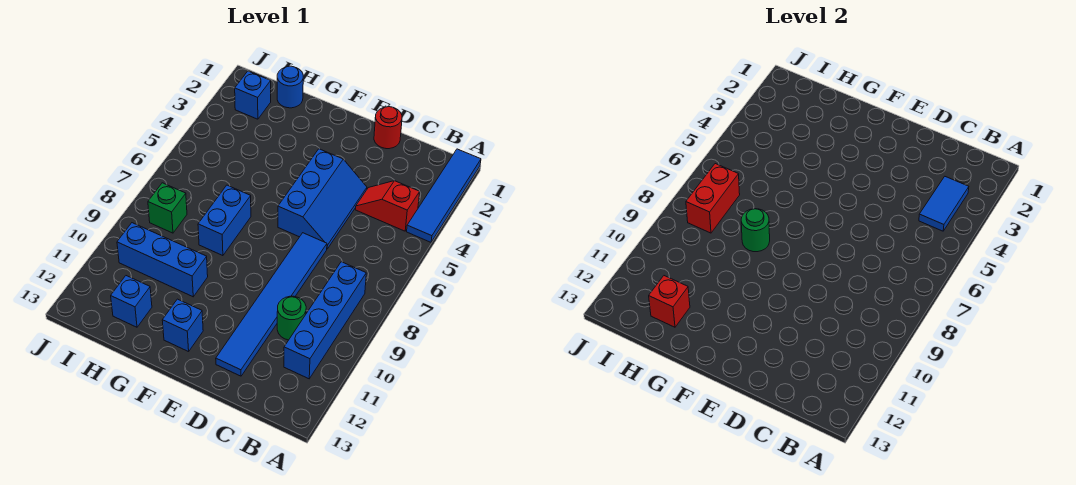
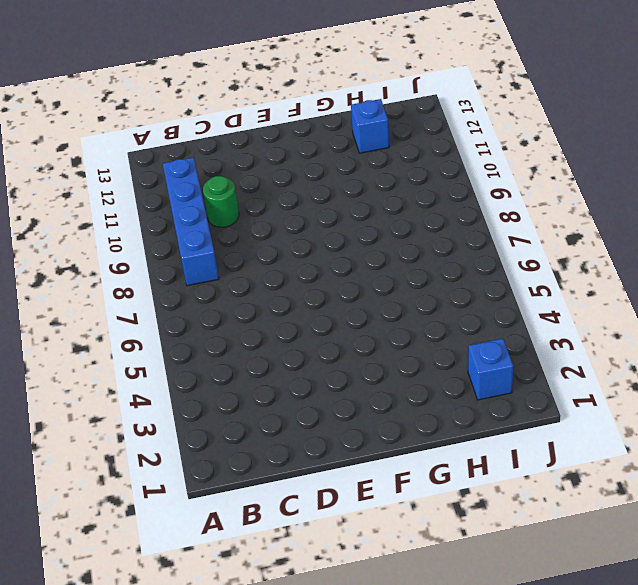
none -> blue 1x4 tile [407,149,481,242]
none -> red 1x2 slope [355,181,420,231]
none -> red 1x1 round brick [374,107,402,149]

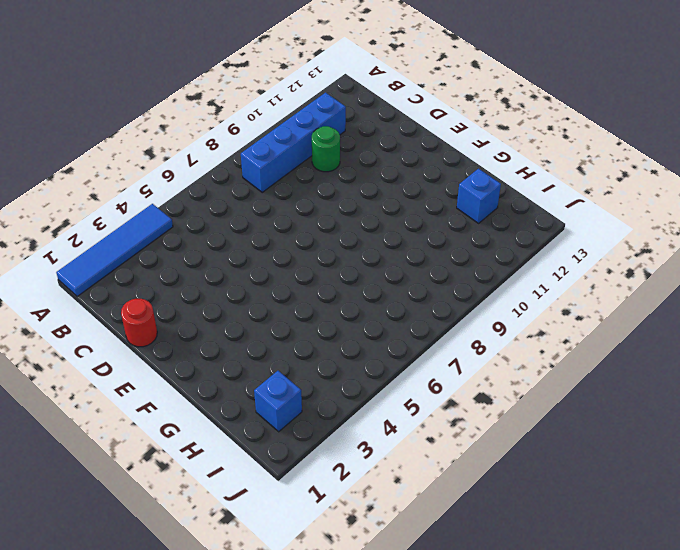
none -> red 1x2 slope [355,181,420,231]
none -> blue 2x3 slope [278,149,367,249]
none -> blue 1x6 tile [216,233,327,376]

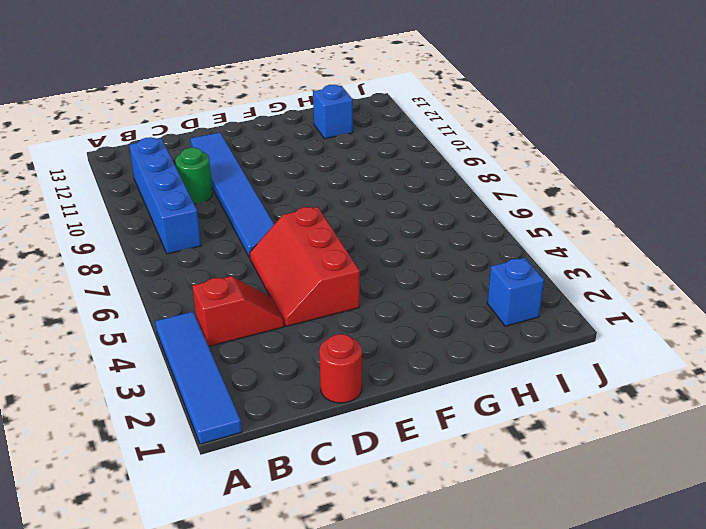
red 2x3 slope [250,207,360,327] -> blue 2x3 slope [278,149,367,249]
none -> blue 1x1 brick [162,299,203,352]
none -> blue 1x2 brick [198,185,251,256]
none -> blue 1x3 brick [117,223,208,297]

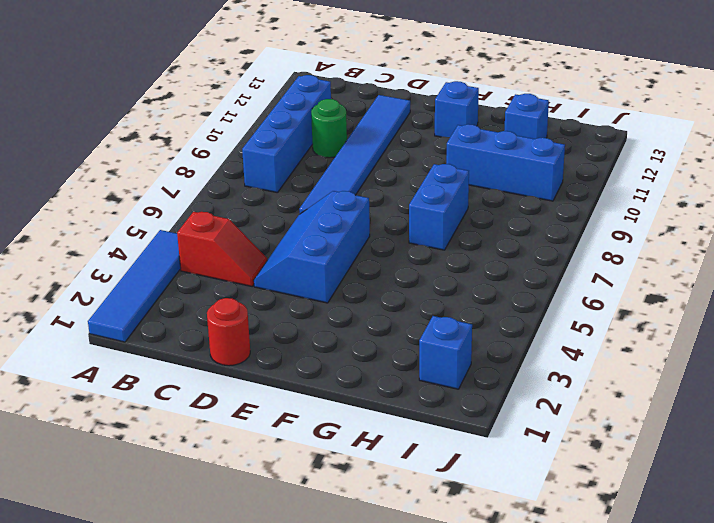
none -> blue 1x1 round brick [277,66,303,108]
none -> green 1x1 brick [148,183,187,233]
none -> blue 1x2 tile [919,177,969,231]

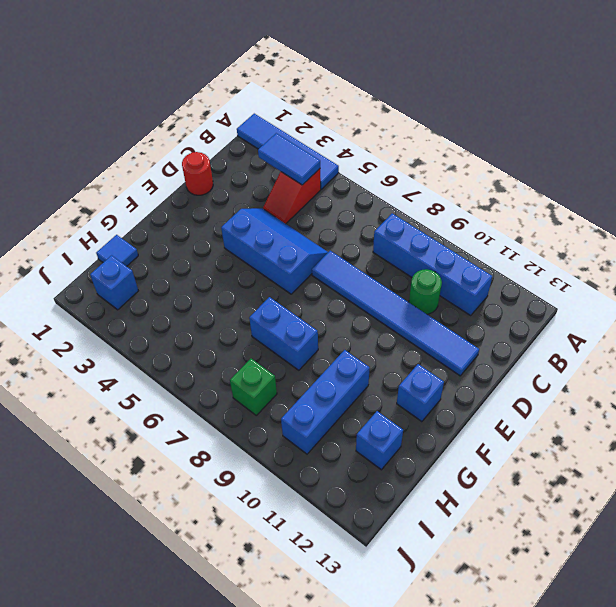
blue 1x1 tile [96,235,138,266] -> blue 1x1 round brick [277,66,303,108]
none -> green 1x1 round brick [741,209,770,252]
none -> red 1x1 brick [649,276,690,327]
none -> red 1x2 brick [686,164,740,233]

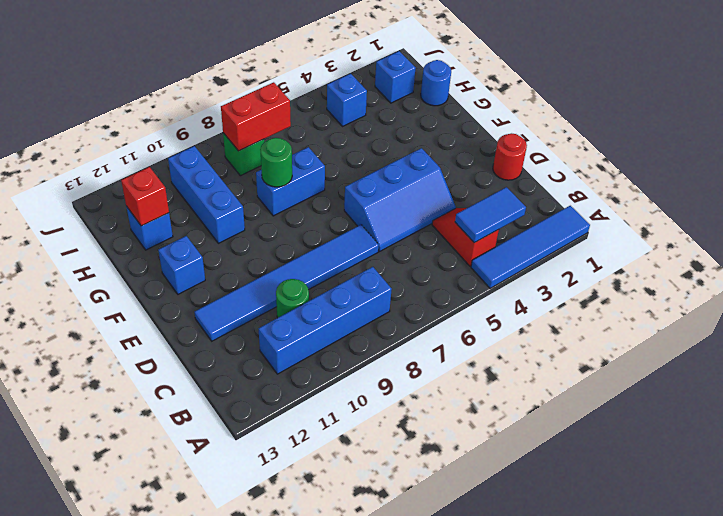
blue 1x1 brick [327,74,367,127] -> none

